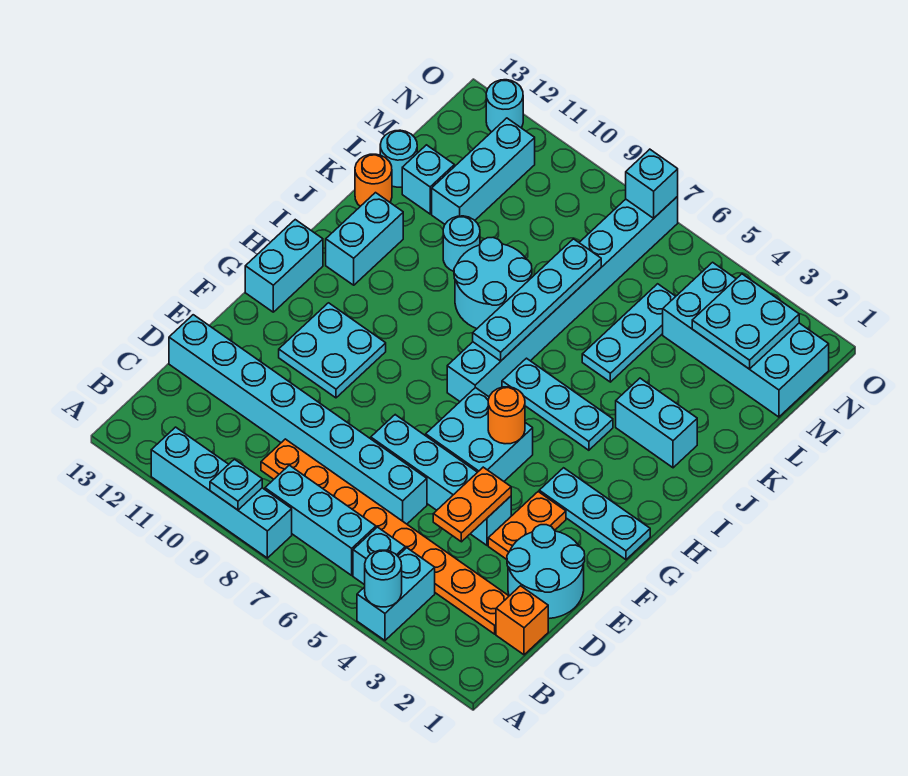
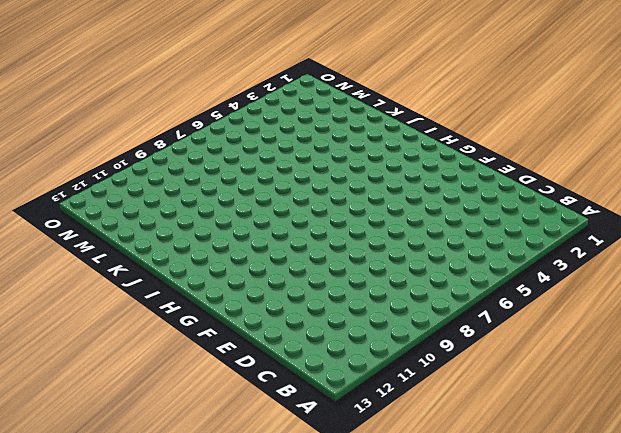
none -> cyan 1x2 brick [357,548,435,640]
none -> cyan 1x4 brick [151,427,292,558]
none -> cyan 1x1 brick [353,527,405,585]
none -> cyan 1x3 brick [265,465,376,575]

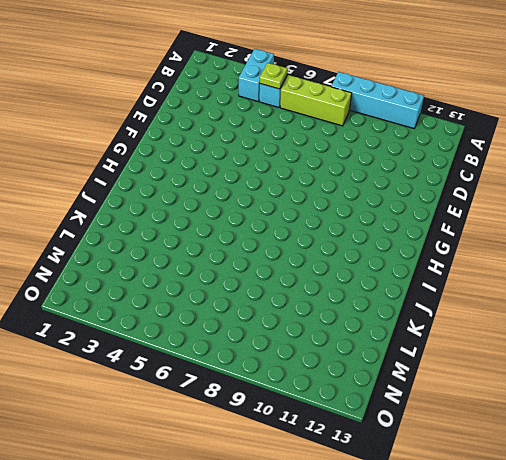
lime 1x1 plate [260,63,287,89] -> none
lime 1x3 brick [280,75,352,126] -> cyan 1x3 brick [265,465,376,575]
none -> orange 1x1 brick [496,586,548,655]
none -> orange 1x8 plate [261,439,509,634]
none -> cyan 2x2 round brick [507,525,585,619]
none -> cyan 1x8 brick [169,315,427,524]

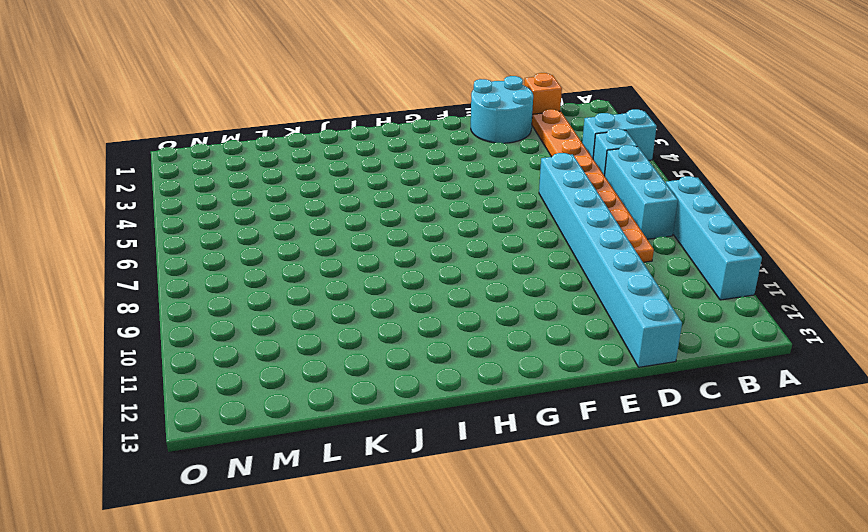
none -> orange 1x2 plate [488,492,566,559]
none -> cyan 1x4 brick [371,415,511,545]
none -> cyan 2x2 brick [426,388,533,481]
none -> cyan 2x2 plate [279,303,386,398]

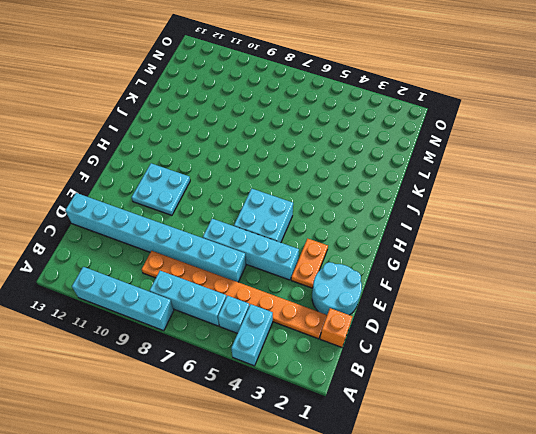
none -> cyan 1x3 plate [539,468,650,560]
none -> cyan 1x2 brick [245,220,323,312]
none -> cyan 1x8 brick [447,196,678,401]
none -> cyan 1x3 plate [502,358,613,450]

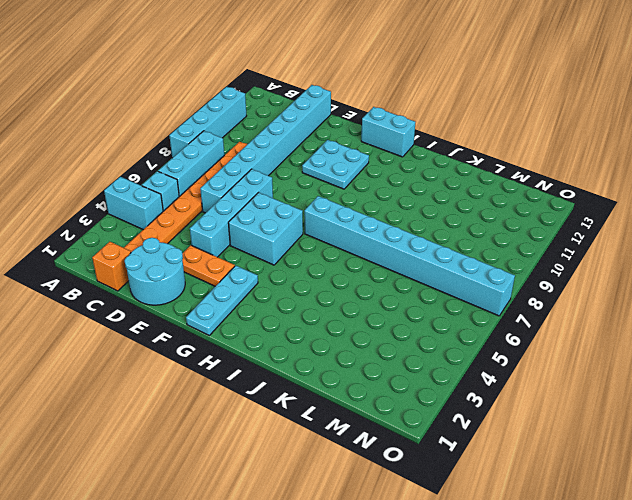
none -> cyan 1x3 plate [502,358,613,450]
none -> cyan 1x2 brick [326,193,403,285]
none -> cyan 1x2 brick [616,378,697,468]
none -> cyan 2x2 round brick [454,237,532,329]

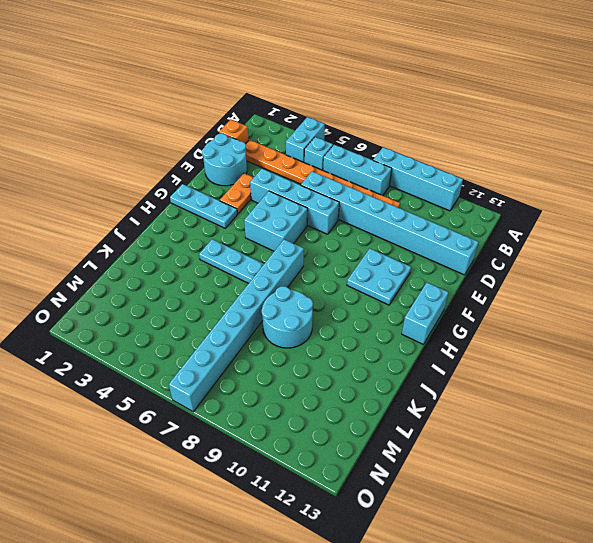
none -> cyan 1x2 brick [326,193,403,285]
none -> cyan 1x2 brick [616,378,697,468]
none -> cyan 1x3 plate [582,284,676,382]
none -> cyan 1x1 round brick [443,216,480,271]

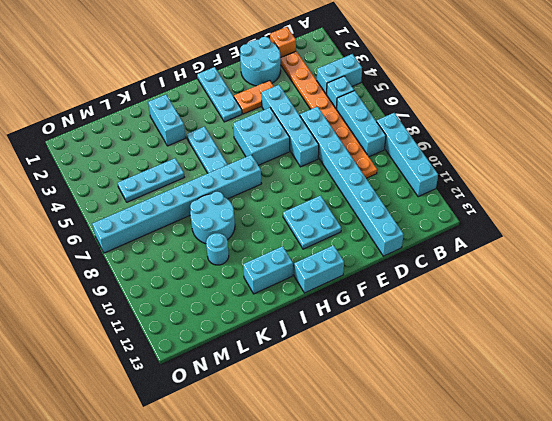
none -> orange 1x1 round brick [355,154,392,206]
none -> cyan 1x3 brick [432,118,535,224]
none -> cyan 1x1 brick [402,145,454,214]
none -> cyan 1x1 round brick [380,130,417,187]

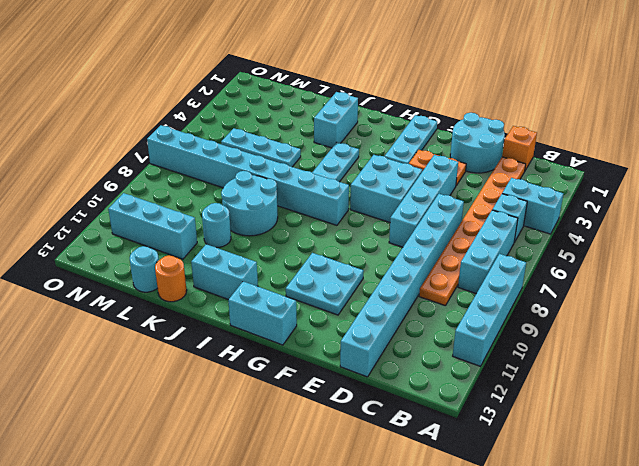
none -> cyan 1x1 brick [402,145,454,214]
none -> cyan 2x4 brick [663,262,829,417]
none -> cyan 1x1 round brick [486,80,523,132]
none -> cyan 1x1 round brick [365,550,402,607]

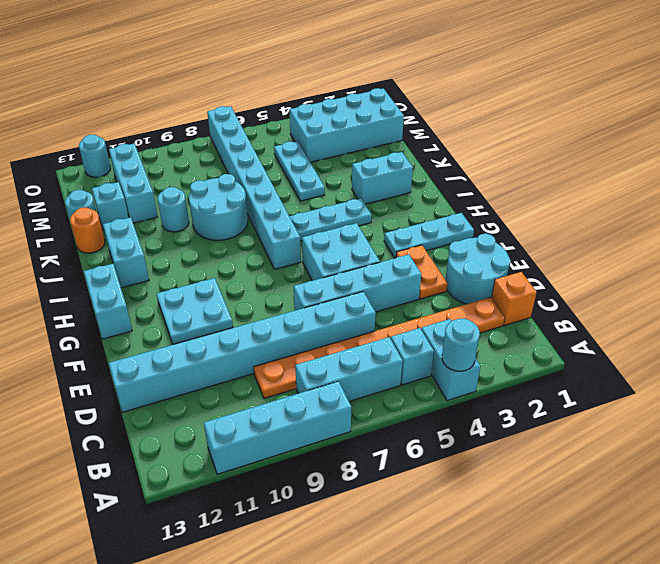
none -> cyan 1x1 plate [210,459,262,510]
none -> orange 1x2 plate [433,467,511,542]
none -> orange 1x1 round brick [488,387,525,444]
none -> cyan 1x4 plate [473,239,601,361]

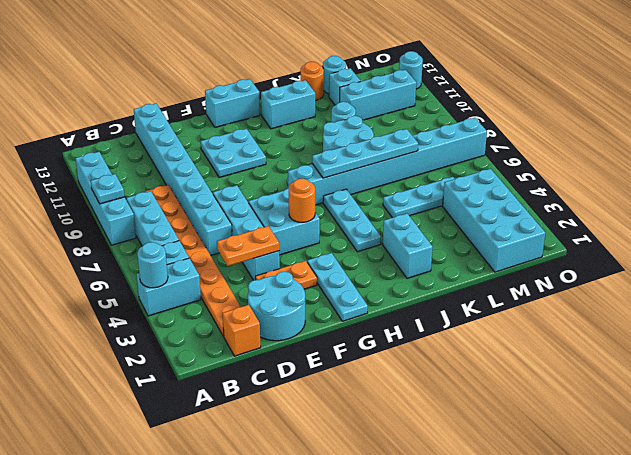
none -> cyan 2x2 plate [692,274,799,369]
none -> cyan 1x1 brick [626,149,678,218]

